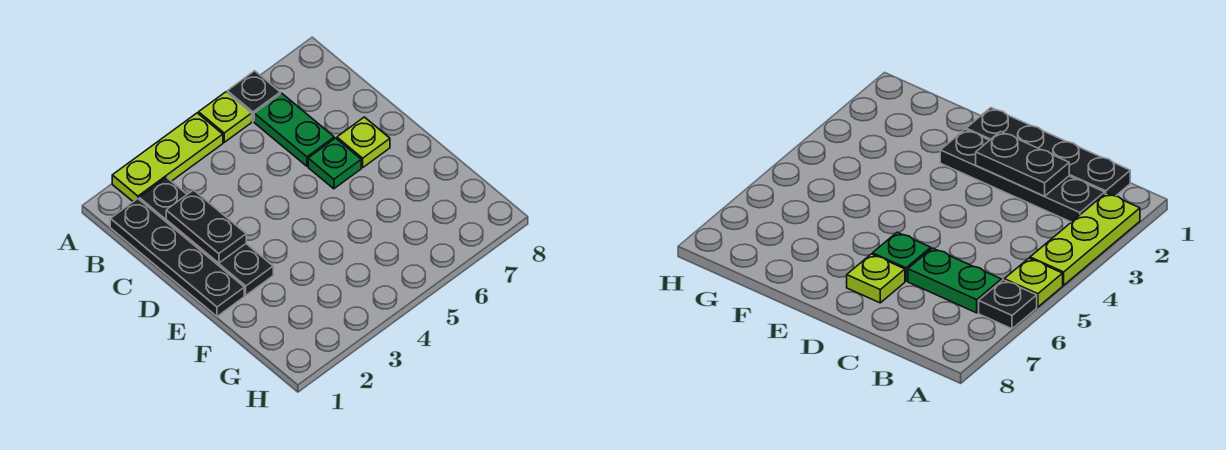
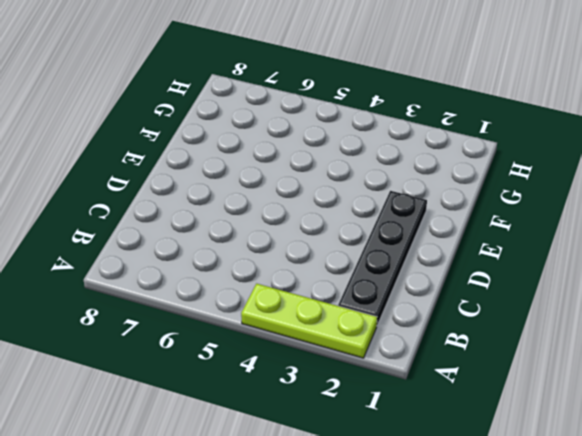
none -> lime 1x1 plate [199,92,252,142]
none -> black 1x1 plate [227,71,280,121]

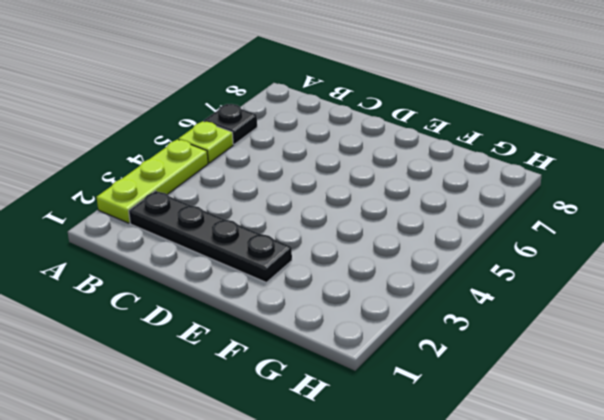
none -> black 1x4 plate [110,199,244,316]
none -> green 1x2 plate [254,93,334,166]

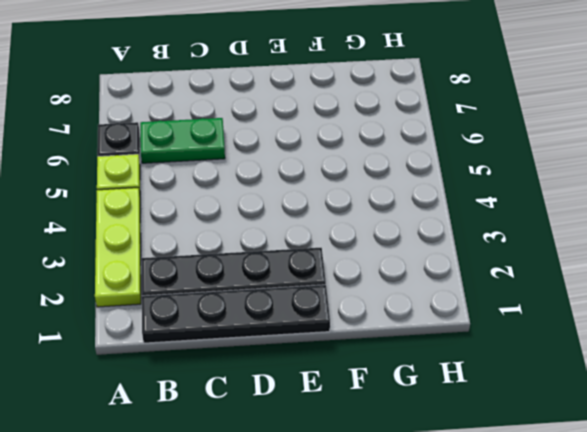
none -> green 1x1 plate [308,138,361,189]
none -> lime 1x1 plate [337,117,390,168]

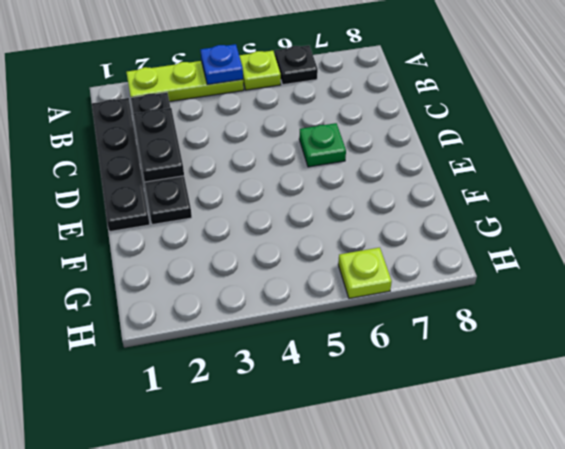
blue 1x1 plate [201,44,243,85] -> none
lime 1x1 plate [338,247,392,299] -> lime 1x1 plate moved to [337,117,390,168]
none -> green 1x2 plate [254,93,334,166]

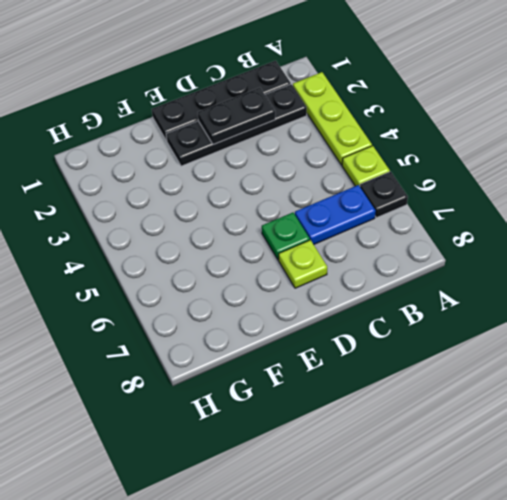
blue 1x2 plate [295,185,376,244] -> green 1x2 plate [254,93,334,166]

